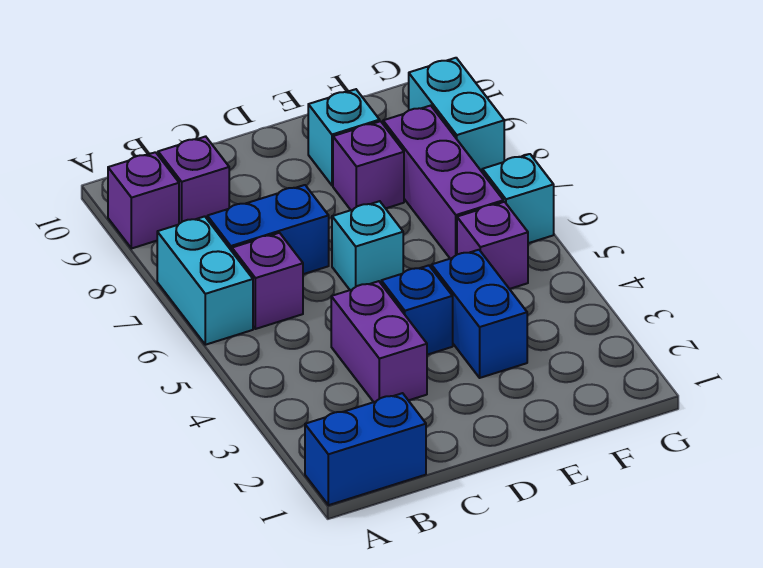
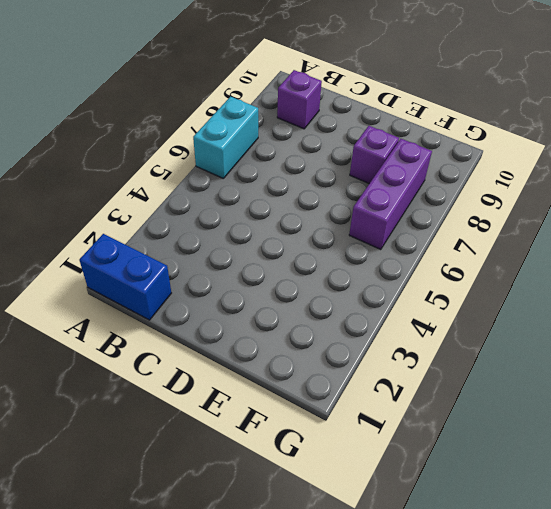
none -> purple 1x1 brick [108,152,179,249]
none -> purple 1x1 brick [232,233,303,329]
none -> blue 1x2 brick [207,185,329,274]

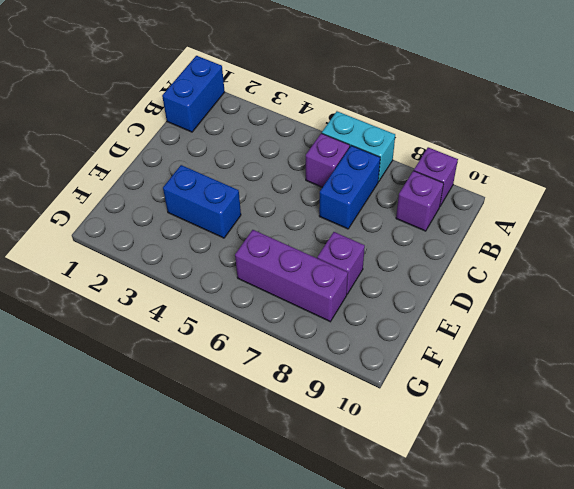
none -> purple 1x2 brick [331,281,427,402]
none -> blue 1x1 brick [381,265,453,355]
none -> cyan 1x1 brick [332,201,403,290]

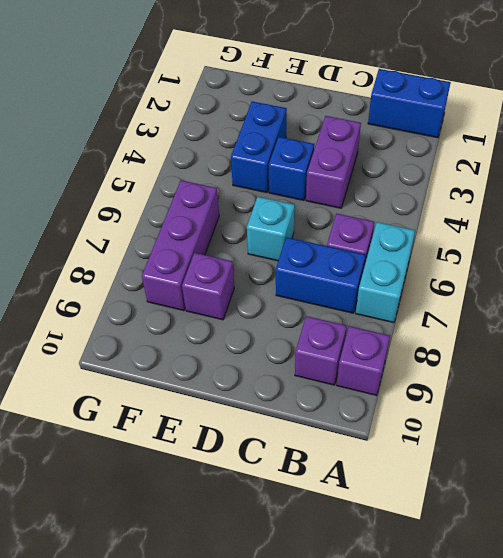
none -> cyan 1x1 brick [308,89,380,185]
none -> purple 1x1 brick [457,202,528,289]
none -> cyan 1x1 brick [482,154,554,243]

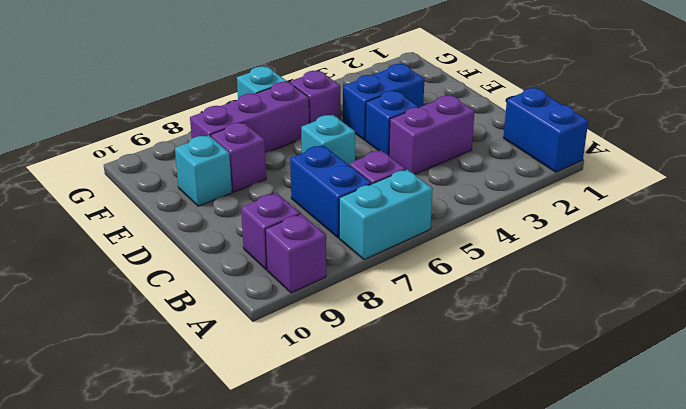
none -> cyan 1x2 brick [409,58,504,171]

